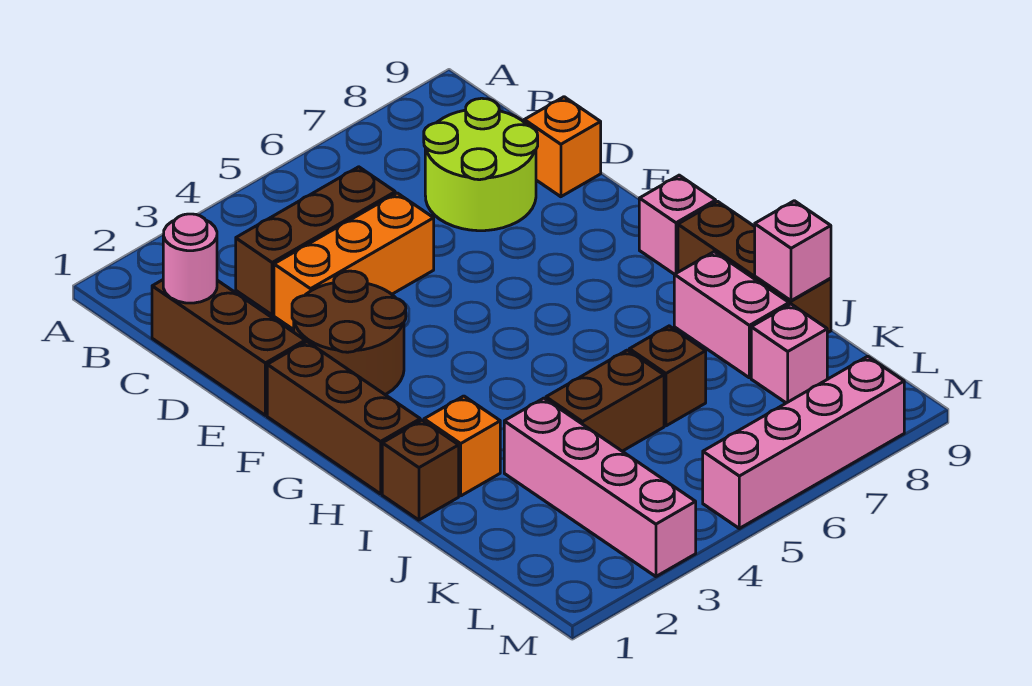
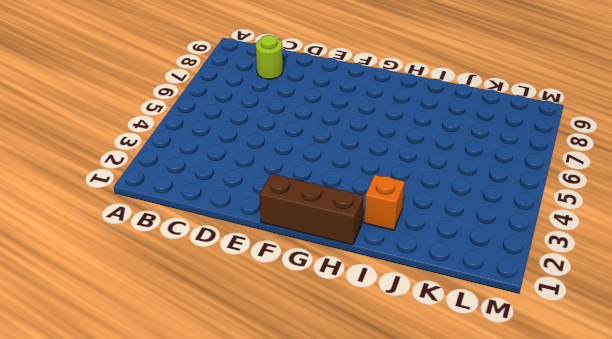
lime 1x1 round brick [256,35,283,79] -> lime 2x2 round brick [424,98,538,231]
none -> brown 1x3 brick [152,280,305,415]
none -> brown 1x3 brick [236,167,395,315]
none -> orange 1x3 brick [274,193,434,330]

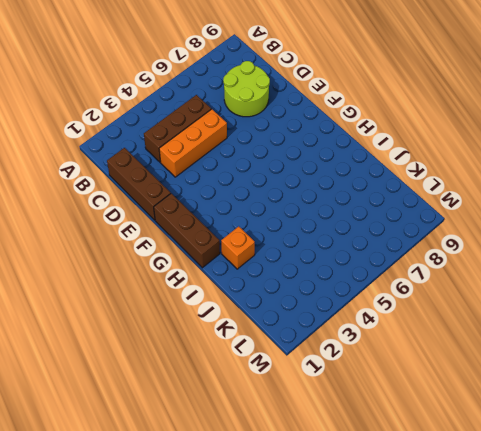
none -> orange 1x1 brick [524,97,601,197]
none -> brown 2x2 round brick [292,271,406,395]
none -> pink 1x1 brick [639,175,716,274]

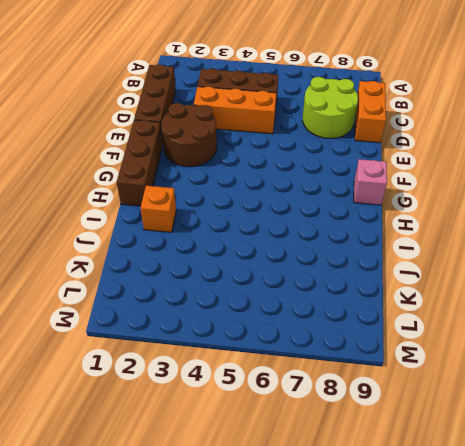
orange 1x2 brick [355,81,386,143] -> orange 1x1 brick [524,97,601,197]
none -> brown 1x3 brick [678,201,831,333]
none -> brown 1x1 brick [382,420,459,520]
none -> pink 1x2 brick [674,252,789,378]

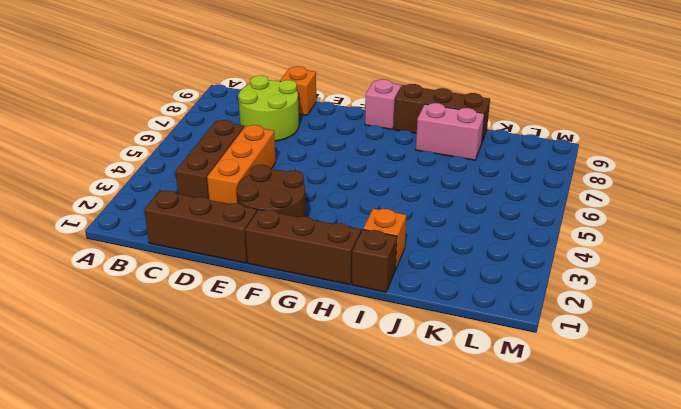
none -> pink 1x4 brick [504,398,696,577]
none -> brown 1x2 brick [546,350,664,451]
none -> brown 1x1 brick [629,326,706,426]

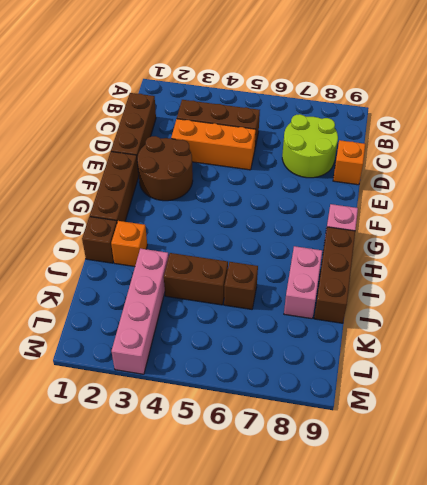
none -> pink 1x1 brick [751,304,827,403]
none -> pink 1x4 brick [703,356,904,528]
none -> pink 1x1 round brick [163,214,217,303]

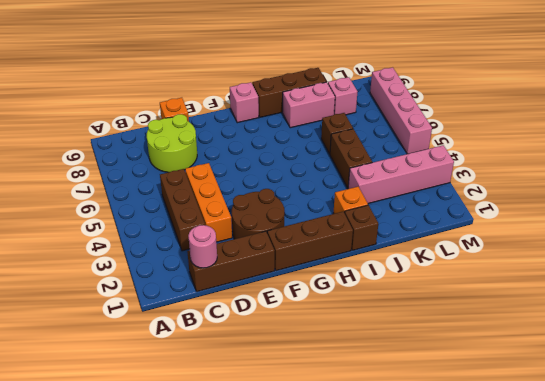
none -> pink 1x1 brick [755,201,831,301]

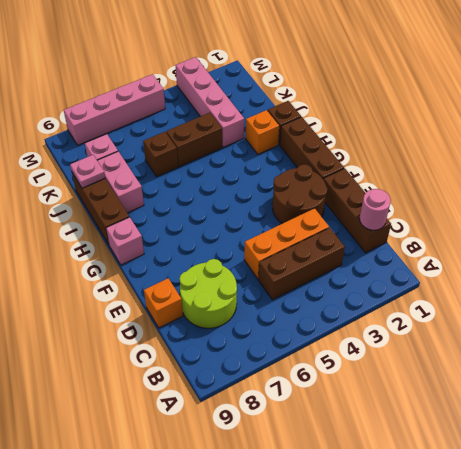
pink 1x1 plate [70,155,105,188] -> pink 1x1 brick [755,201,831,301]

